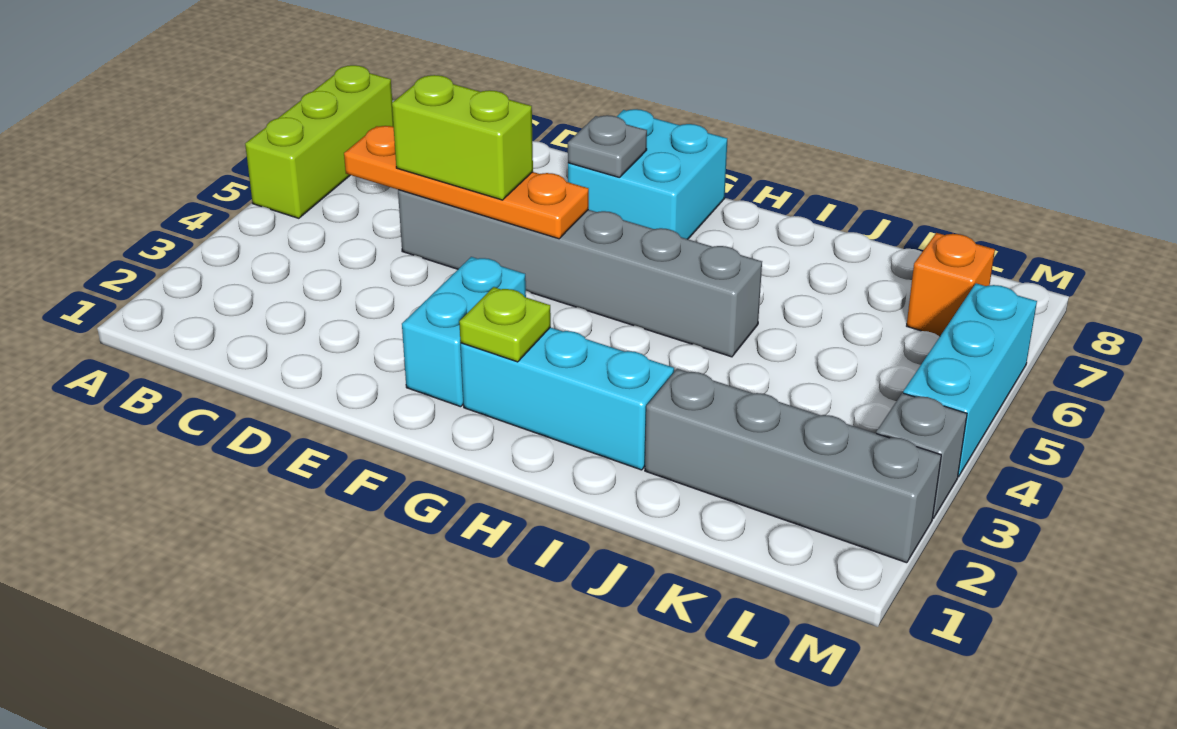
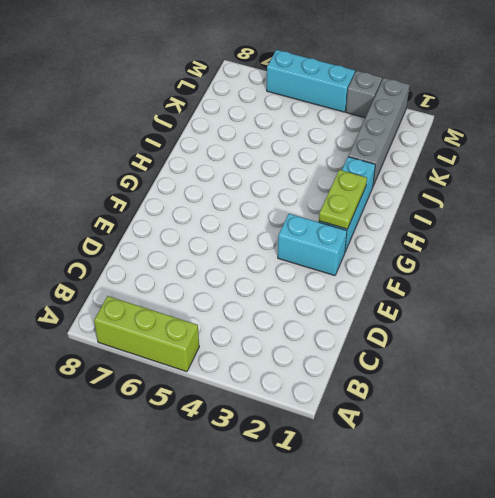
lime 1x2 plate [319,170,367,229] -> lime 1x1 plate [459,287,551,362]
none -> grey 1x6 brick [398,190,762,357]
none -> cyan 2x2 brick [568,109,727,239]
none -> orange 1x1 brick [907,233,995,336]

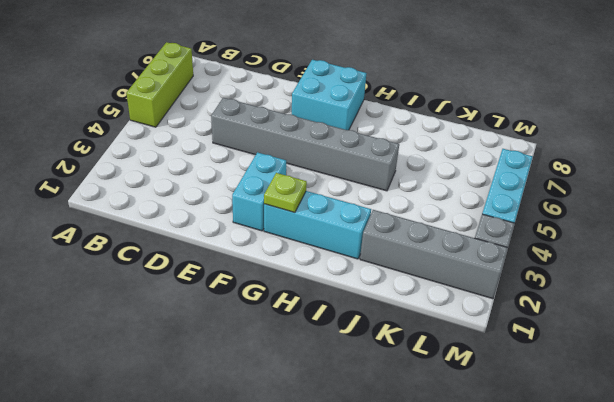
none -> orange 1x1 brick [907,233,995,336]
none -> orange 1x4 plate [344,126,589,239]
none -> grey 1x1 plate [568,115,647,178]

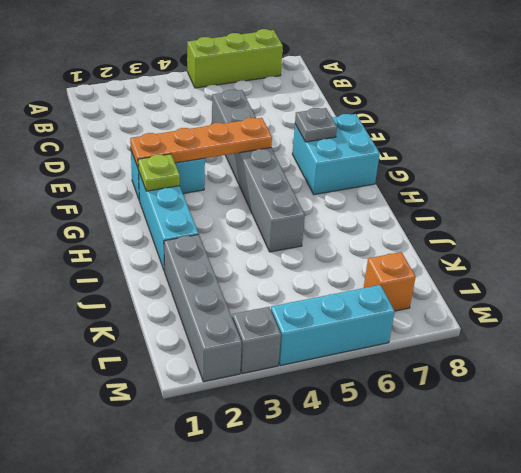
orange 1x4 plate [130,118,272,167] -> orange 1x4 plate turned to [344,126,589,239]
none -> lime 1x2 brick [392,75,533,200]

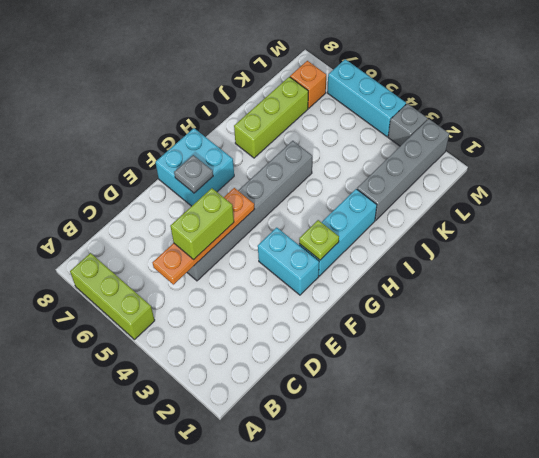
lime 1x3 brick [234,77,308,158] -> none

